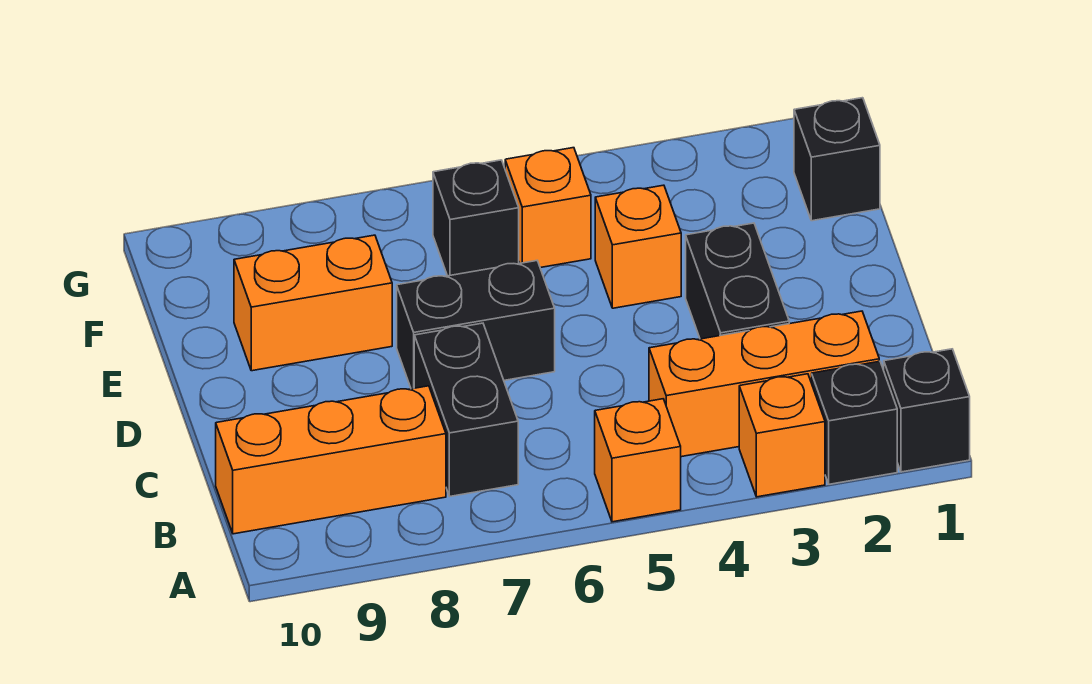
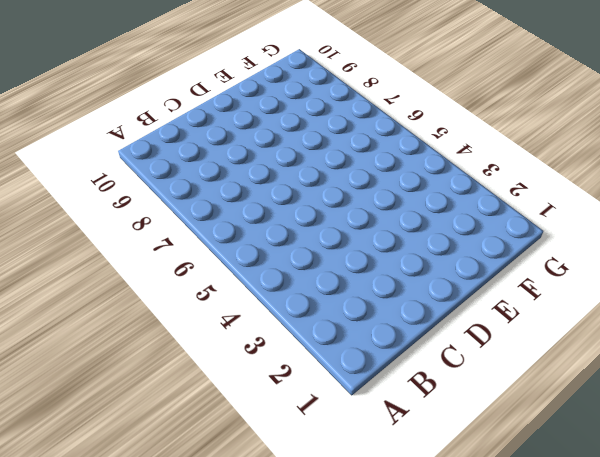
none -> black 1x1 brick [884,349,970,472]
none -> black 1x1 brick [812,361,897,484]
none -> orange 1x1 brick [739,374,825,497]

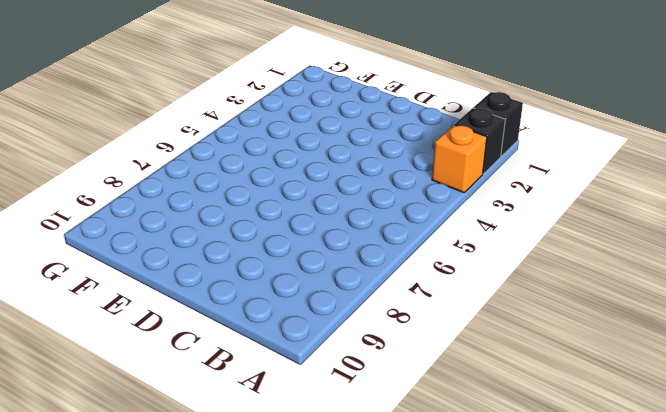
none -> orange 1x1 brick [595,399,681,522]
none -> orange 1x3 brick [649,311,879,457]
none -> black 1x2 brick [414,323,518,496]

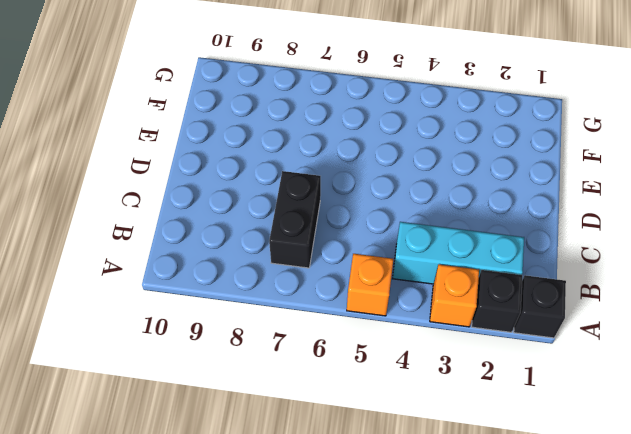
cyan 1x3 brick [392,222,524,284] -> orange 1x3 brick [649,311,879,457]
none -> orange 1x3 brick [216,386,446,534]
none -> black 1x2 brick [686,223,789,339]
none -> black 1x2 brick [397,261,555,389]

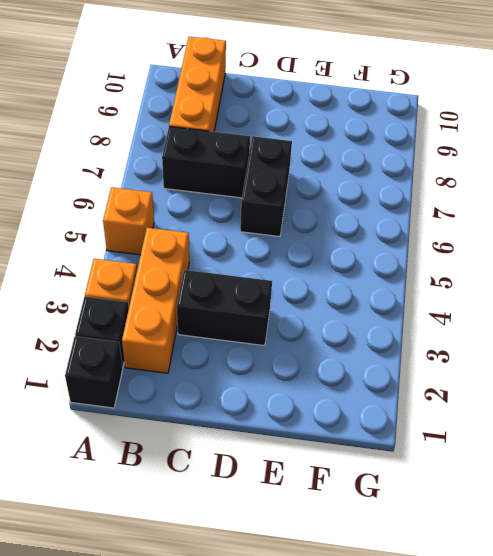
none -> orange 1x1 brick [595,185,681,308]
none -> orange 1x2 brick [234,235,392,371]
none -> black 1x1 brick [794,98,880,221]

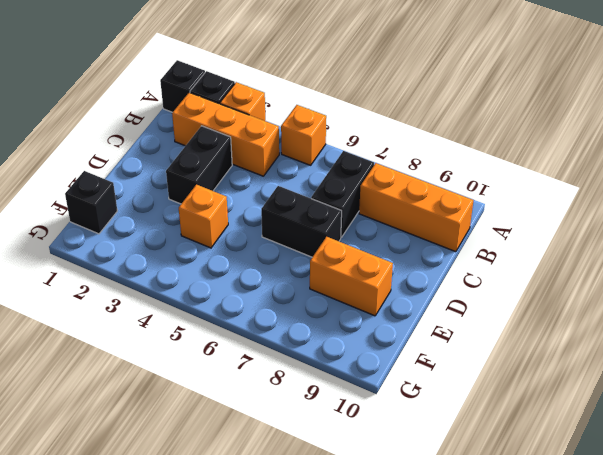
none -> orange 1x1 brick [505,148,591,268]
none -> black 1x1 brick [433,160,519,276]

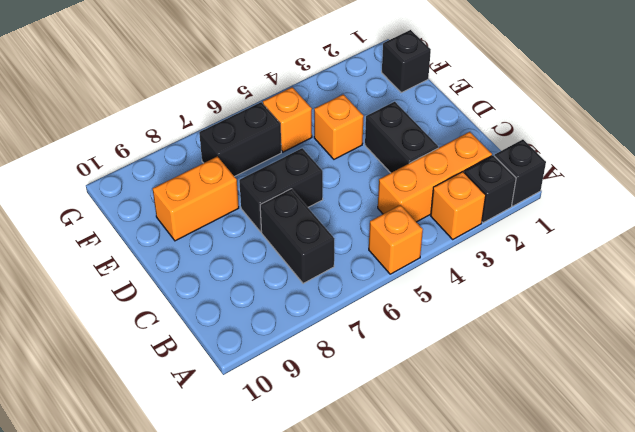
black 1x2 brick [199,102,281,177] -> black 1x1 brick [433,160,519,276]
none -> orange 1x3 brick [216,386,446,534]

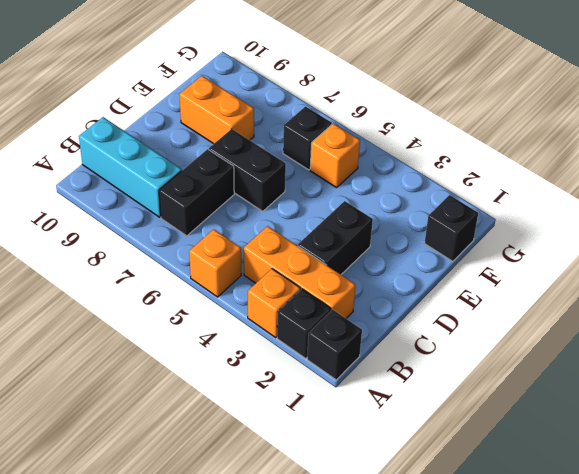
cyan 1x3 brick [79,117,182,217] -> orange 1x3 brick [216,386,446,534]
none -> orange 1x1 brick [595,185,681,308]

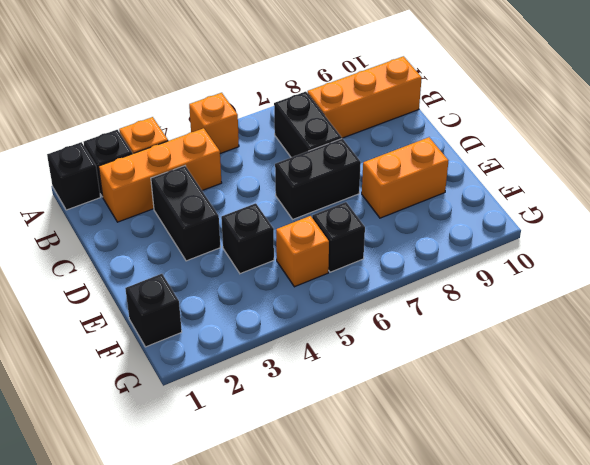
black 1x1 brick [221,203,274,274] -> orange 1x1 brick [595,185,681,308]

